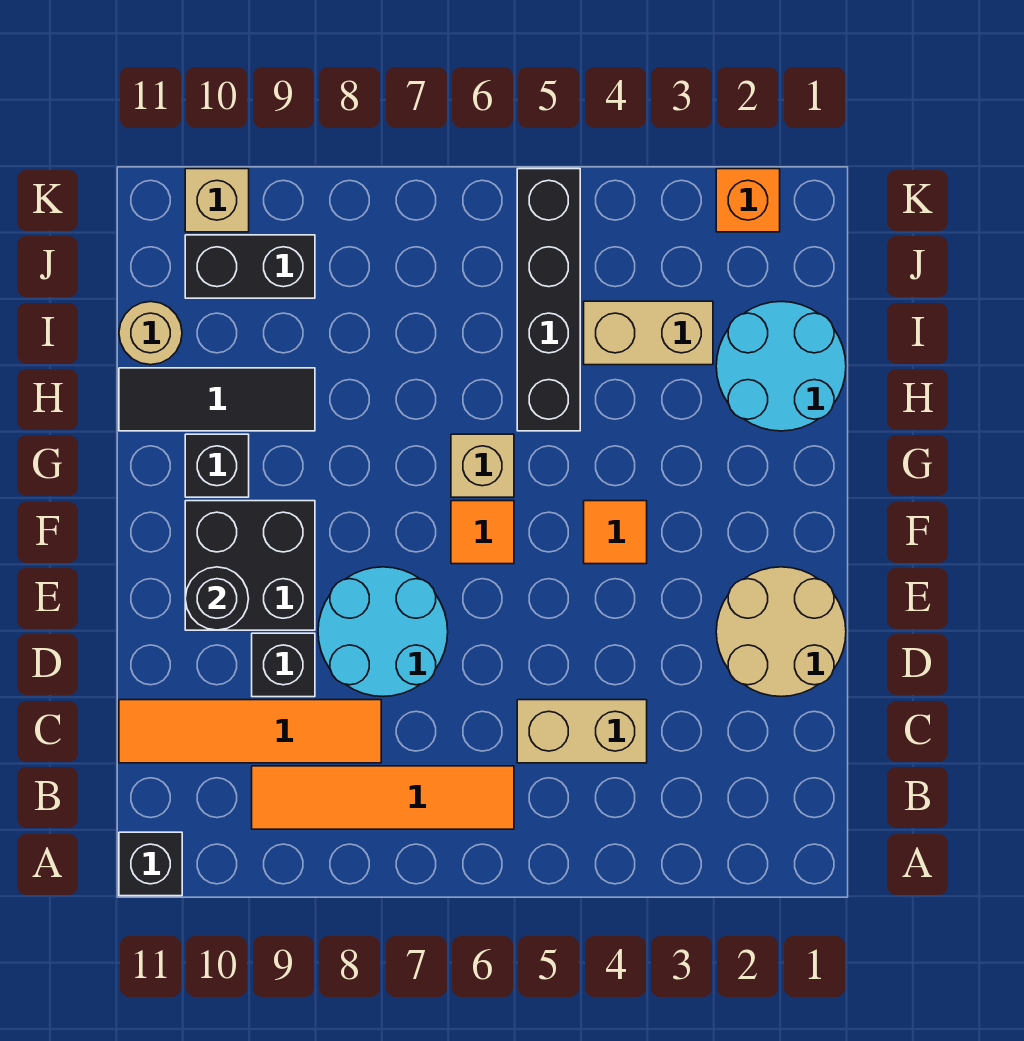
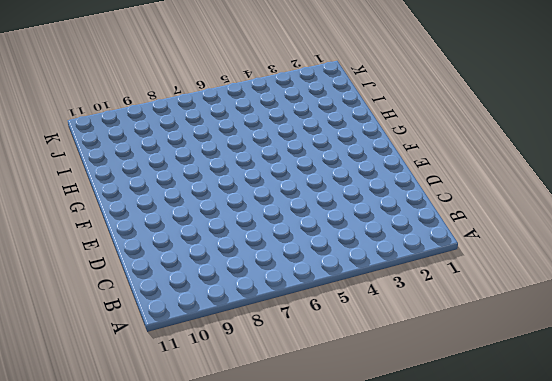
none -> black 1x1 brick [119,832,182,896]
none -> orange 1x4 tile [252,766,514,829]
none -> tan 1x2 brick [517,700,647,763]

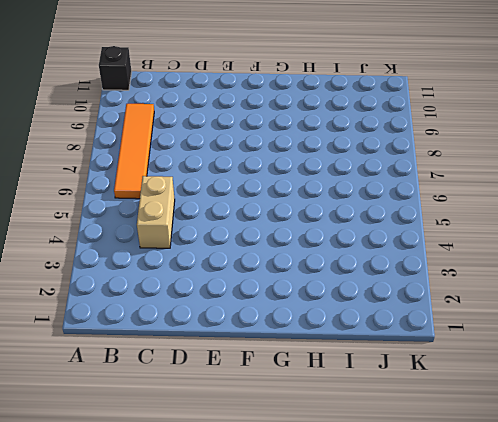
none -> orange 1x4 tile [119,700,381,763]
none -> tan 2x2 round brick [716,567,846,697]
none -> cyan 2x2 round brick [318,567,448,697]

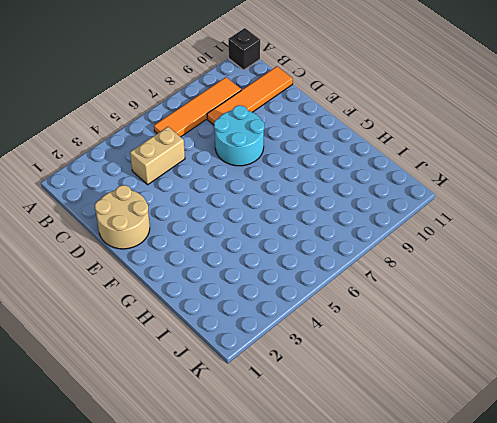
none -> black 1x1 brick [252,633,315,697]
none -> black 2x2 brick [185,501,315,630]
none -> orange 1x1 tile [584,501,647,564]

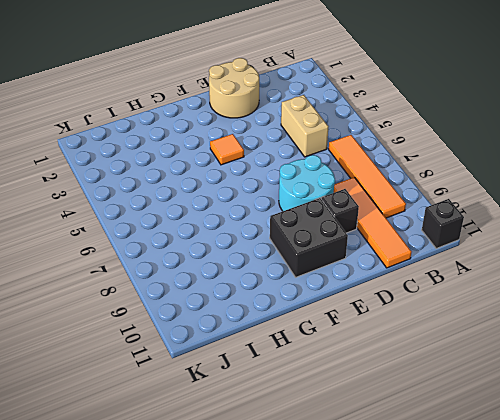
none -> orange 1x1 tile [451,501,514,564]
none -> tan 1x1 brick [451,434,514,497]
none -> black 1x1 brick [185,434,249,497]

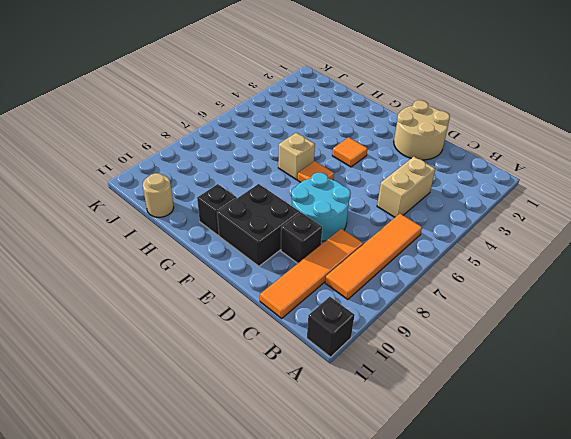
none -> cyan 2x2 round brick [716,302,846,431]
none -> black 1x4 brick [517,169,580,431]
none -> black 1x3 tile [119,368,315,431]

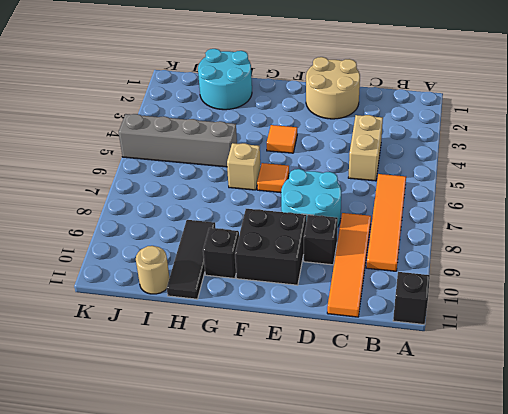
grey 1x4 brick [119,114,237,167] -> black 1x4 brick [517,169,580,431]
none -> tan 1x2 brick [584,301,713,365]
none -> black 1x2 brick [185,235,315,298]
none -> orange 1x1 brick [716,169,780,232]

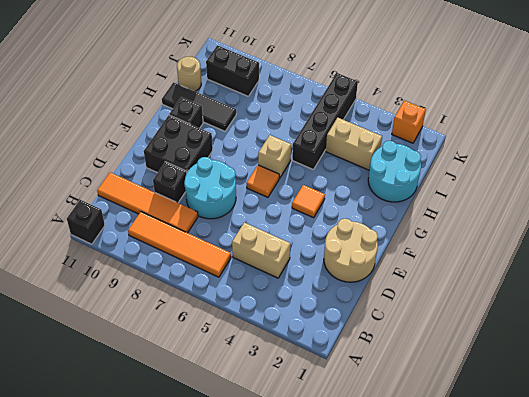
none -> tan 1x1 brick [185,169,249,232]
none -> black 1x1 round brick [185,567,249,630]

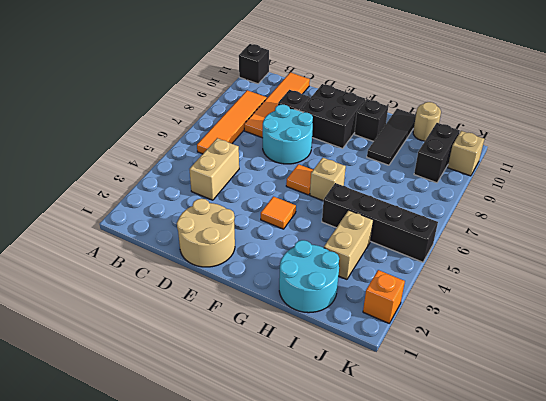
none -> black 1x1 round brick [185,567,249,630]

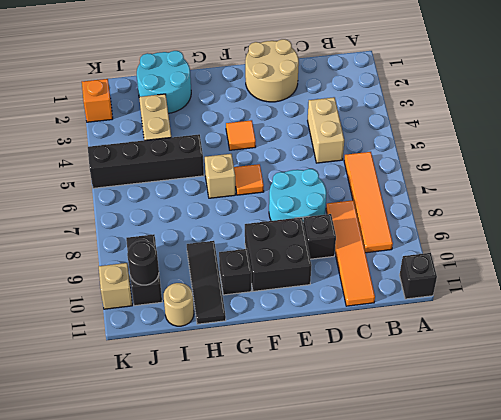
black 1x1 round brick [127,241,159,285] -> black 1x1 round brick moved to [185,567,249,630]

